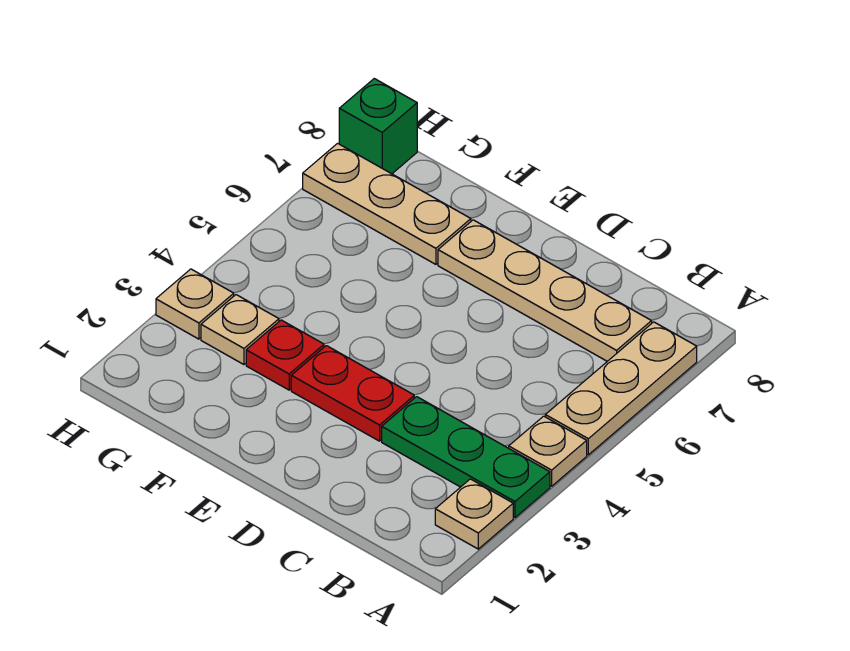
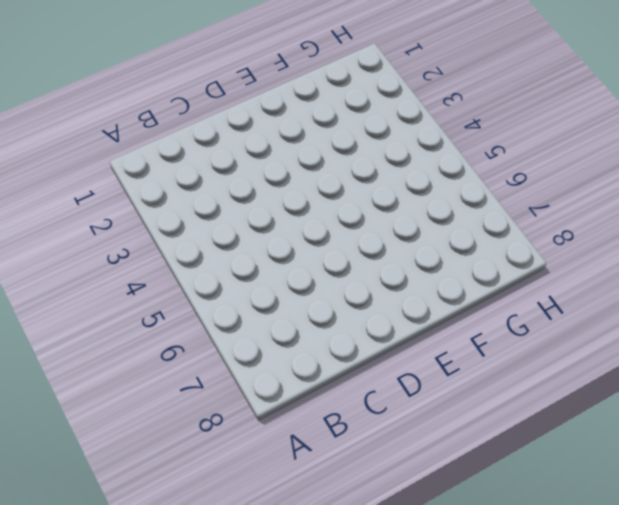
none -> tan 1x1 plate [435,479,513,549]
none -> green 1x3 plate [382,397,550,518]

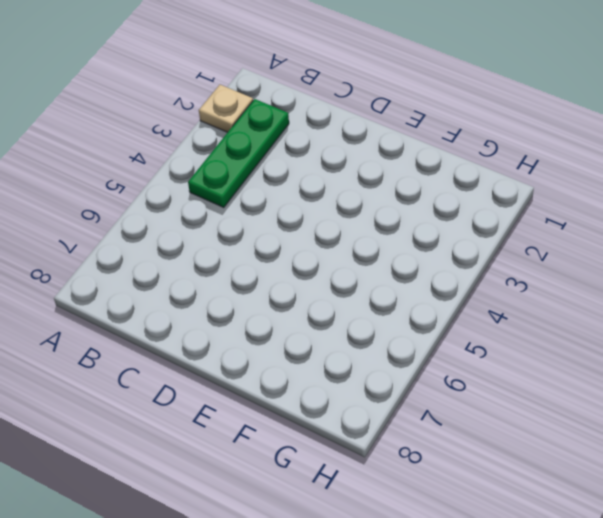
green 1x3 plate [188,99,289,207] -> green 1x3 plate turned to [382,397,550,518]
none -> tan 1x1 plate [509,416,587,486]
none -> tan 1x3 plate [545,322,697,455]

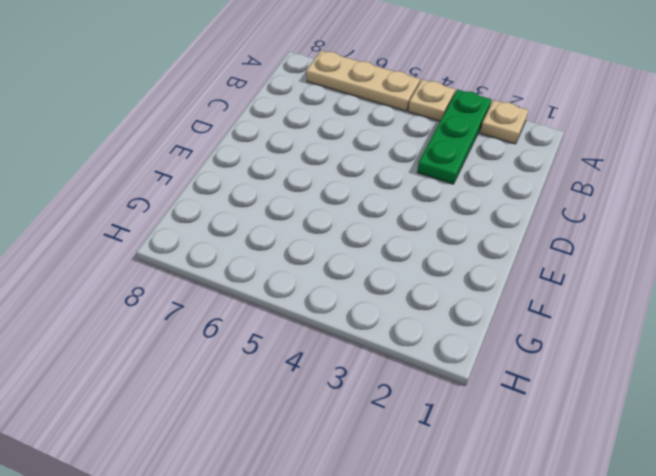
none -> tan 1x4 plate [438,220,652,361]
none -> red 1x2 plate [291,346,414,441]

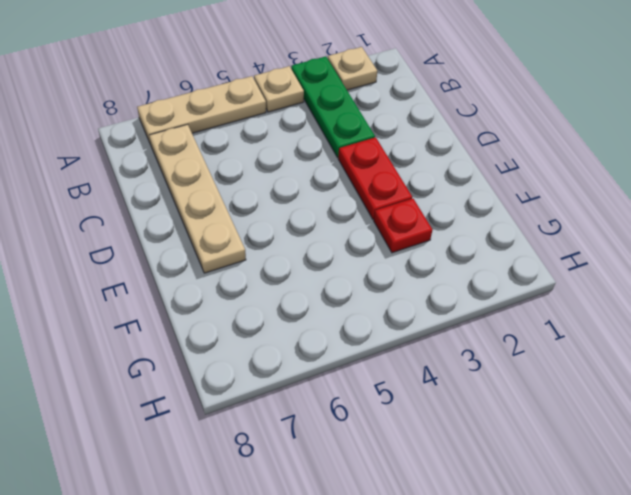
none -> tan 1x3 plate [303,143,471,264]
none -> tan 1x1 plate [201,295,279,365]

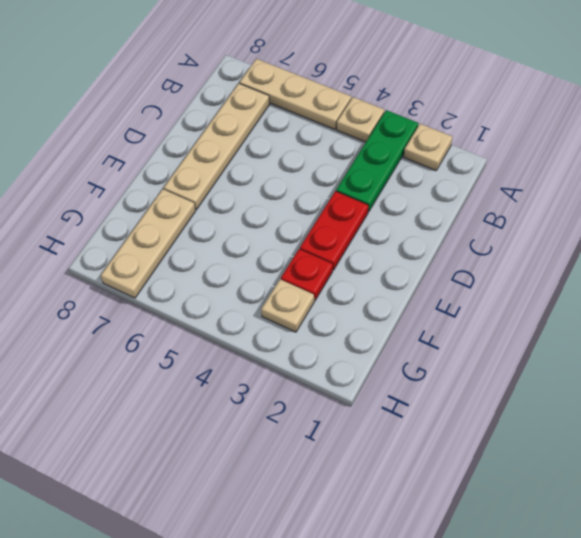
none -> tan 1x1 plate [156,269,234,339]
none -> green 1x1 brick [339,79,417,174]

